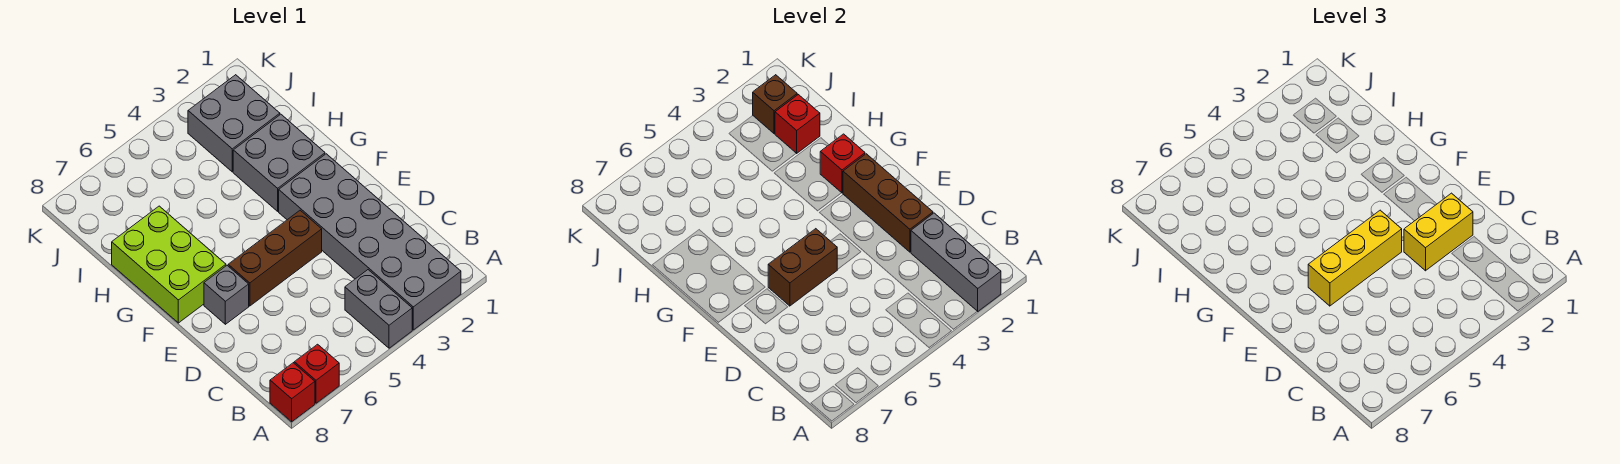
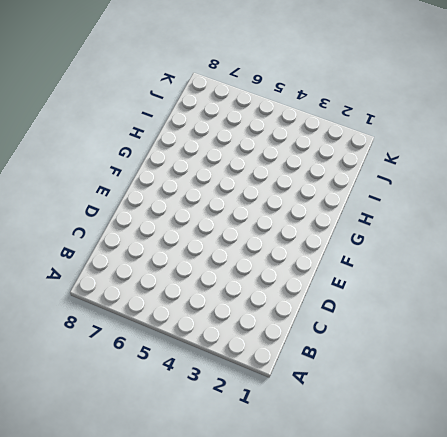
none -> grey 2x6 brick [279,154,461,330]
none -> grey 1x2 brick [345,270,412,348]
none -> red 1x1 brick [294,344,339,403]

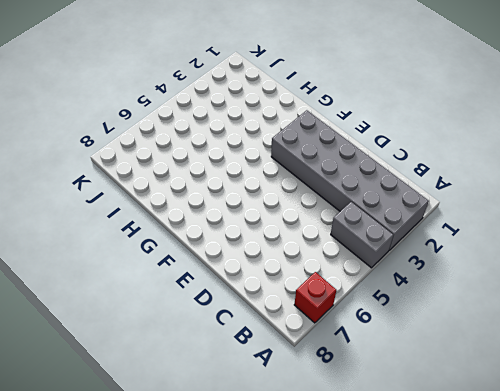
none -> red 1x1 brick [270,363,315,422]
none -> brown 1x3 brick [228,210,322,306]
none -> grey 1x1 brick [204,266,249,324]

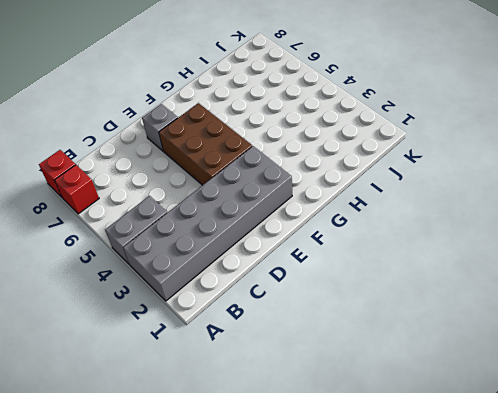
brown 2x3 brick [159,103,252,185] -> brown 1x3 brick [228,210,322,306]
none -> lime 2x3 brick [112,206,226,323]
none -> grey 2x2 brick [233,114,325,211]
none -> grey 2x2 brick [188,75,280,172]

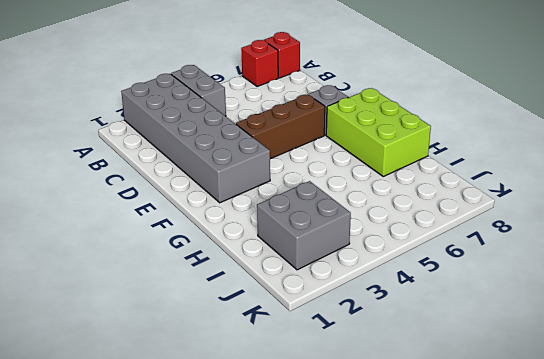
none -> grey 2x2 brick [233,114,325,211]
none -> grey 1x3 brick [911,213,1001,311]
none -> brown 1x3 brick [843,154,933,252]

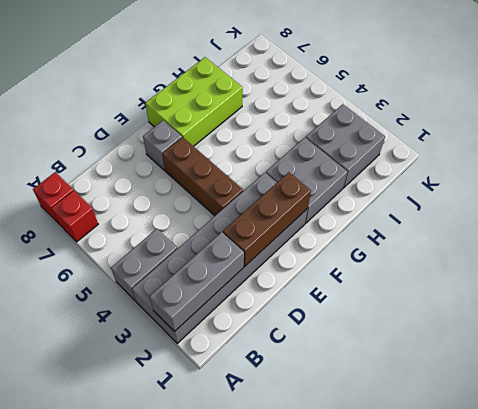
none -> brown 1x2 brick [768,229,837,306]
none -> red 1x1 brick [820,134,865,193]
none -> red 1x1 brick [775,95,820,153]

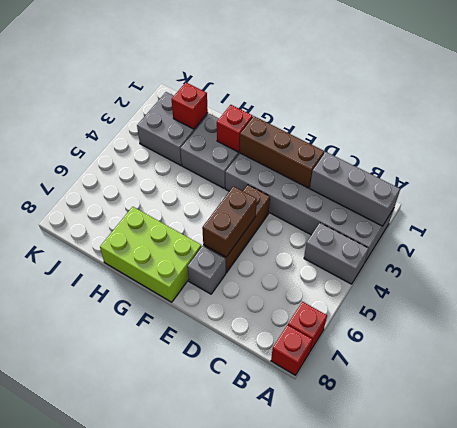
none -> brown 1x1 brick [753,75,797,133]
none -> yellow 1x2 brick [1404,193,1473,271]
none -> yellow 1x3 brick [1308,210,1402,306]

